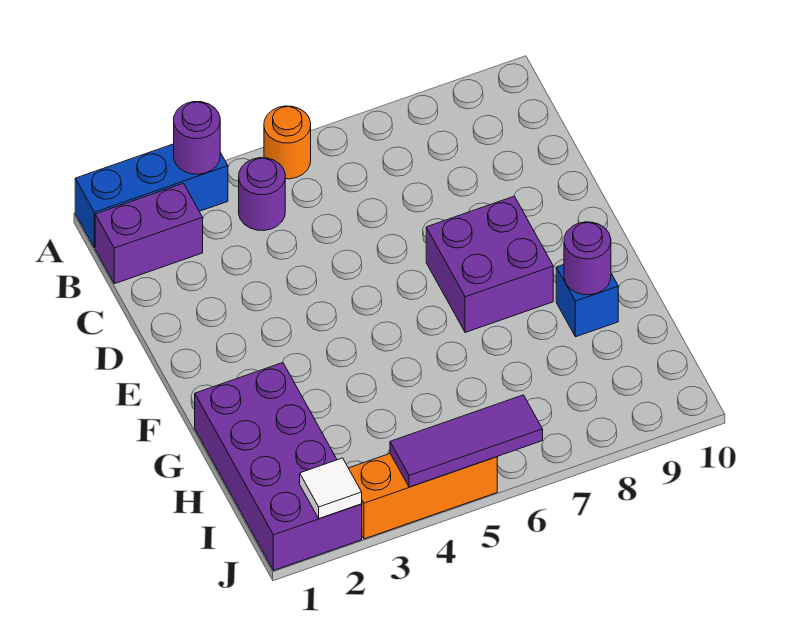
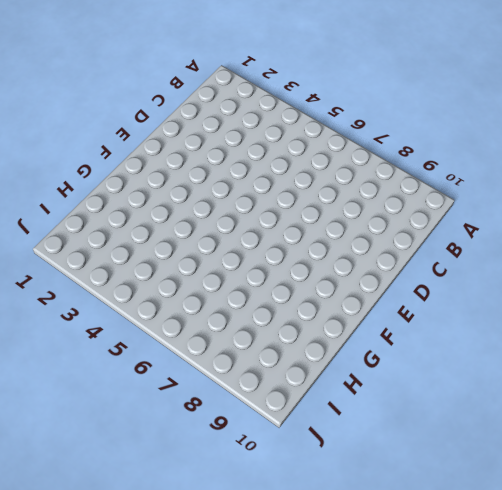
none -> blue 1x3 brick [75,144,228,248]
none -> orange 1x1 round brick [264,106,311,179]
none -> purple 1x2 brick [95,183,203,284]

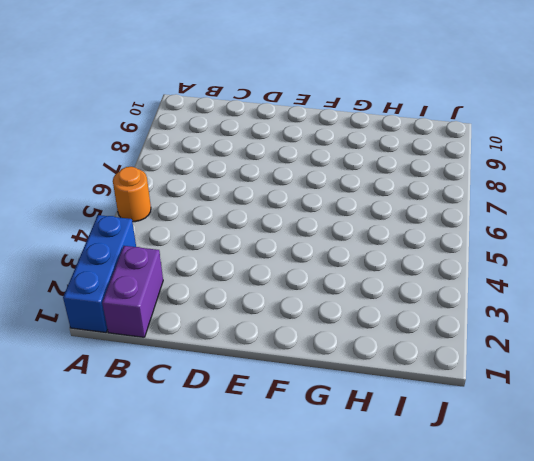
none -> purple 1x1 round brick [239,158,285,231]
none -> purple 2x2 brick [426,196,553,333]
none -> purple 2x4 brick [195,363,362,570]

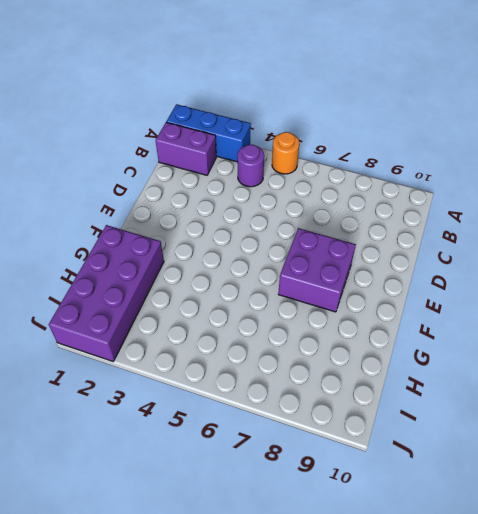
none -> blue 1x1 brick [556,265,618,337]
none -> orange 1x3 brick [349,454,497,539]
none -> purple 1x1 round brick [174,102,220,174]

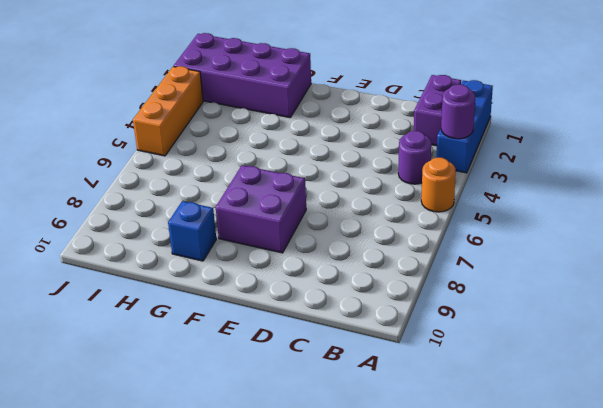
none -> purple 1x1 round brick [564,222,611,295]
none -> white 1x1 tile [300,458,362,519]
none -> purple 1x3 tile [390,395,543,487]

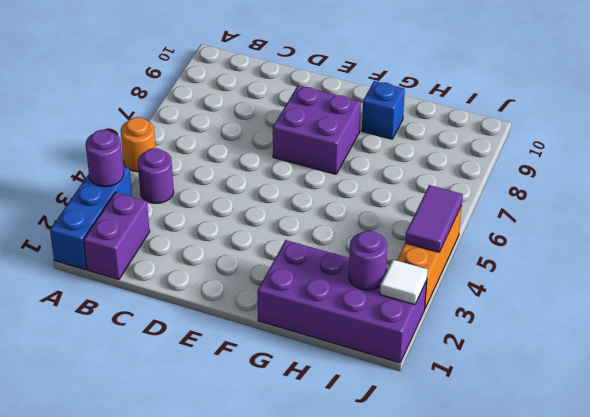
purple 1x1 round brick [349,231,387,290] -> purple 1x1 round brick moved to [564,222,611,295]
purple 1x2 tile [405,185,463,252] -> purple 1x3 tile [390,395,543,487]

